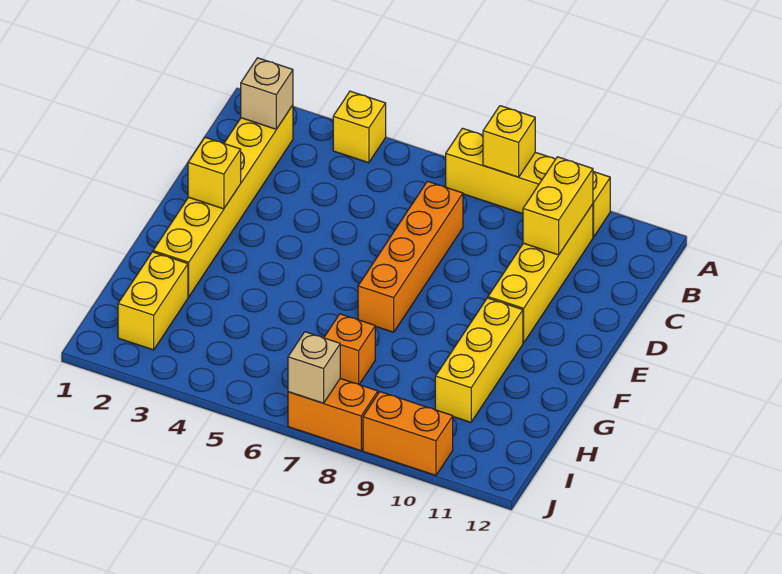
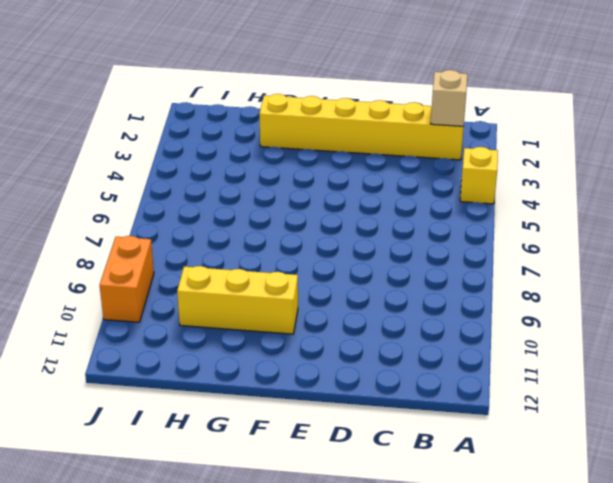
none -> yellow 1x4 brick [446,128,610,237]
none -> yellow 1x4 brick [488,204,593,343]
none -> orange 1x4 brick [358,181,463,332]

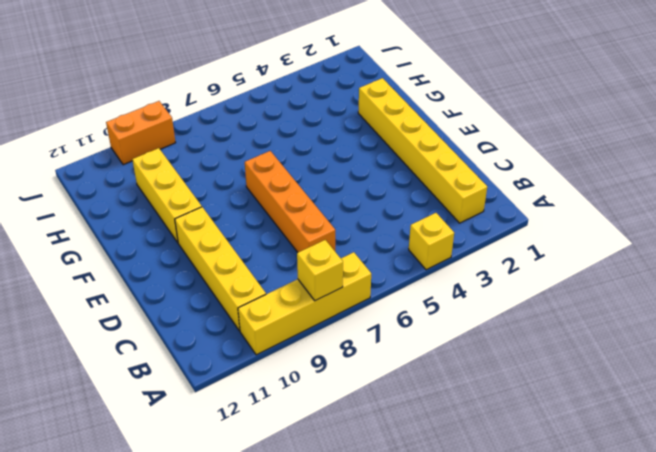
none -> yellow 1x2 brick [118,252,188,350]
none -> orange 1x1 brick [324,314,375,384]
none -> orange 1x2 brick [288,379,378,451]

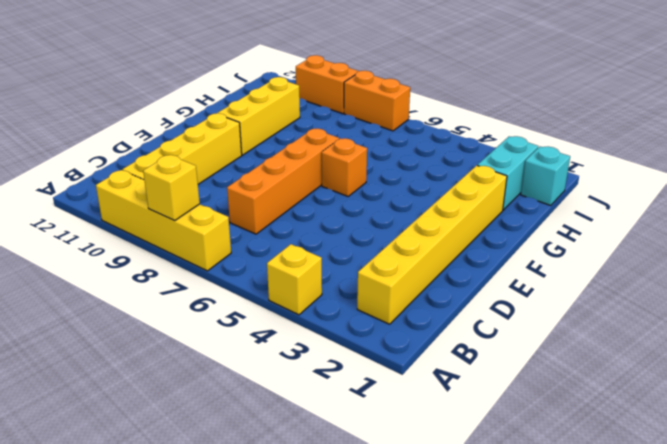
orange 1x1 brick [322,138,367,196] -> orange 1x1 brick moved to [324,314,375,384]
cyan 1x2 brick [477,136,538,210] -> yellow 1x2 brick [118,252,188,350]
cyan 1x1 brick [521,147,570,205] -> none
none -> tan 1x1 brick [241,58,293,129]
none -> yellow 1x2 brick [523,157,593,255]
none -> yellow 1x1 brick [188,137,241,209]

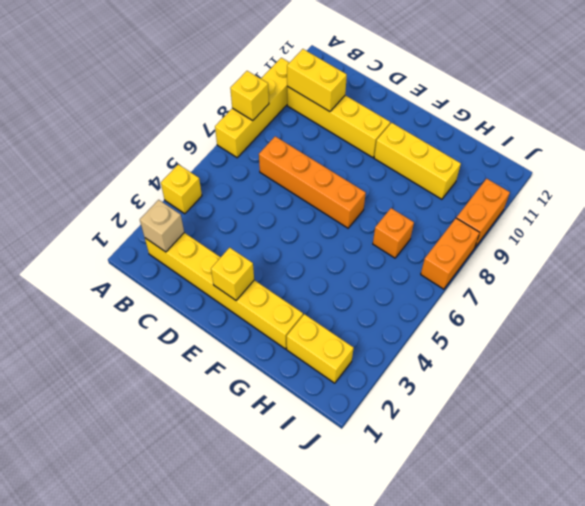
none -> tan 1x1 brick [288,332,340,403]

